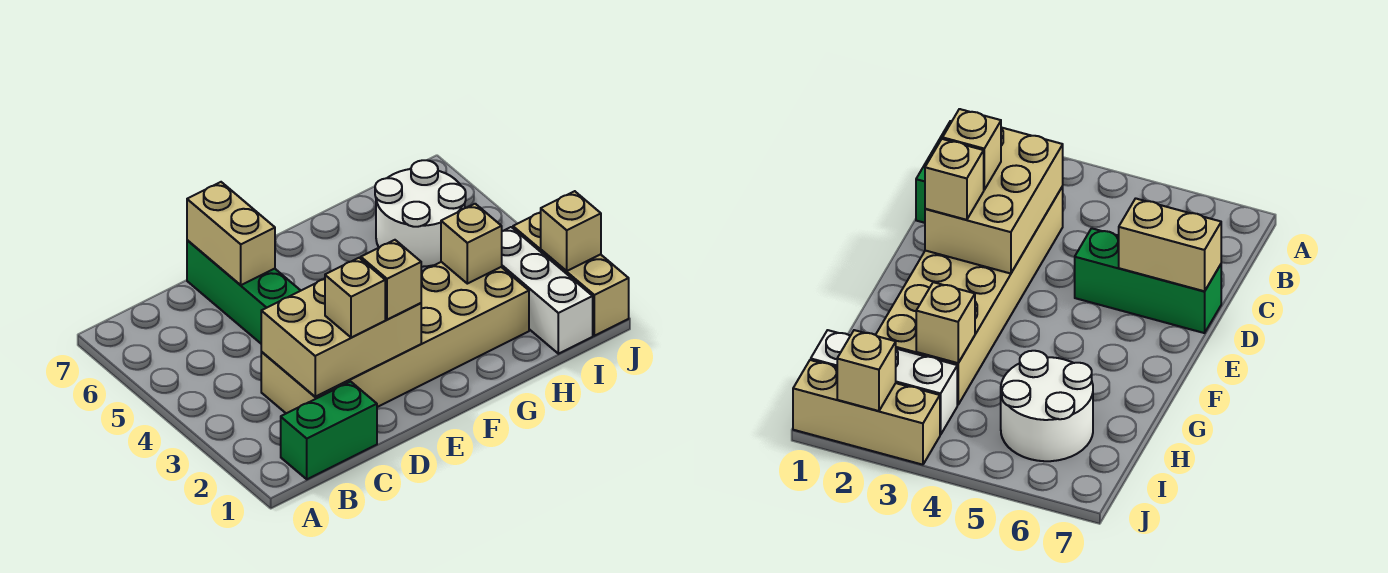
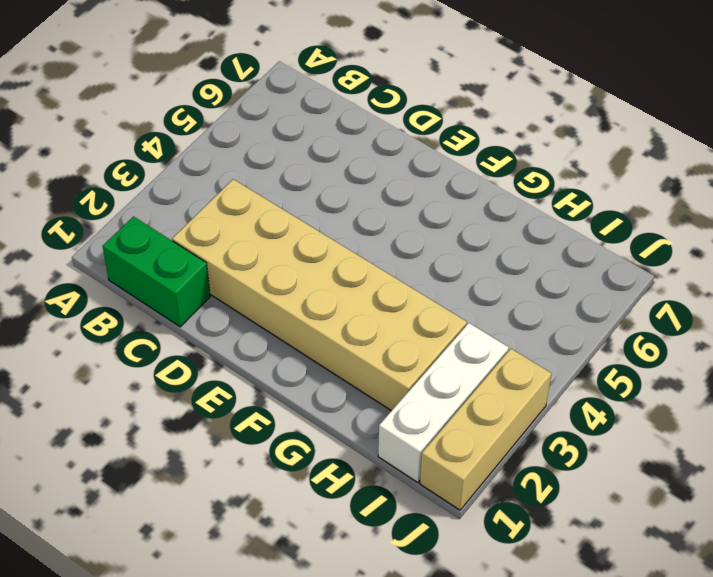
none -> green 1x3 brick [187,240,301,343]
none -> white 2x2 round brick [375,160,466,267]
none -> tan 2x3 brick [261,279,421,397]

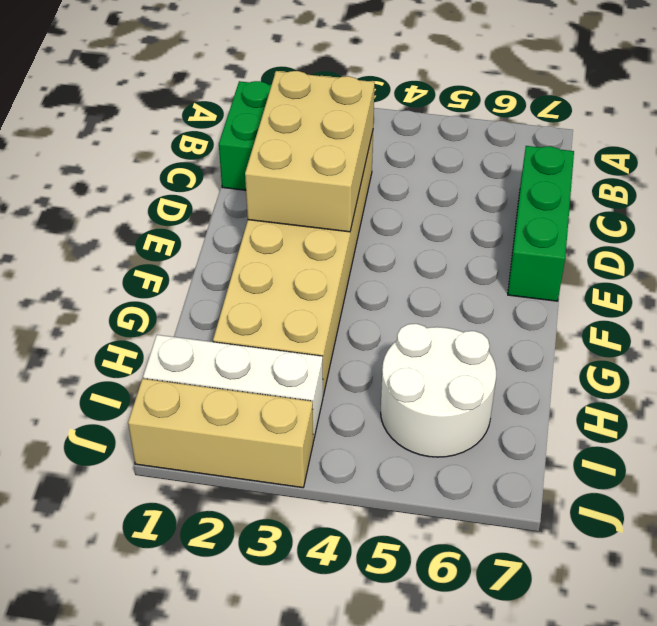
green 1x3 brick [508,146,574,301] -> green 1x3 brick turned to [187,240,301,343]
none -> tan 1x2 brick [187,182,275,285]
none -> tan 1x1 brick [441,204,502,284]
none -> tan 1x1 brick [540,191,601,271]

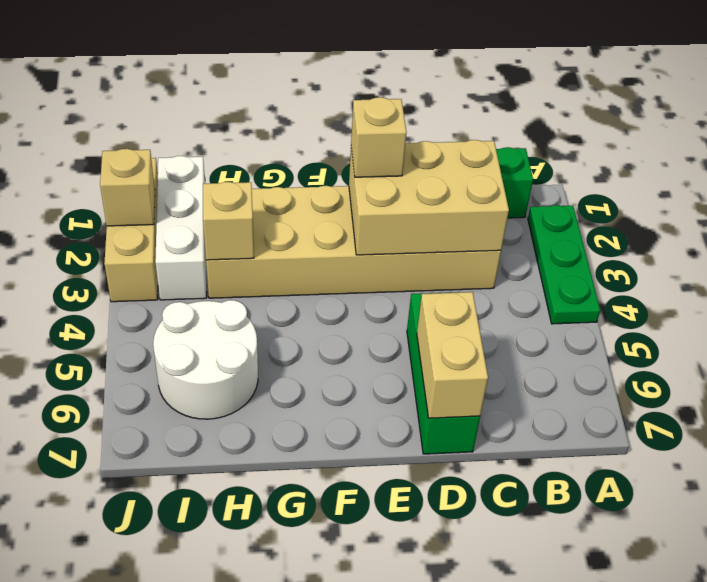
green 1x3 plate [528,205,600,324] -> none
none -> tan 1x1 brick [325,258,385,338]

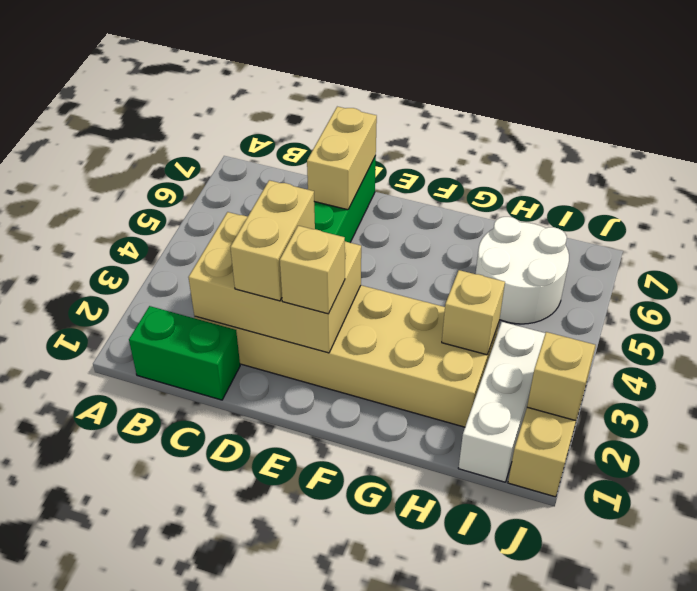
tan 1x2 brick [230,180,315,301] -> tan 1x1 brick [325,258,385,338]

